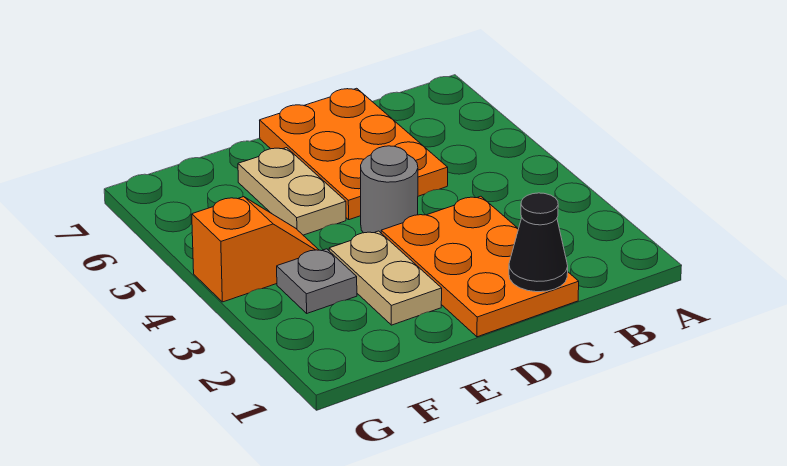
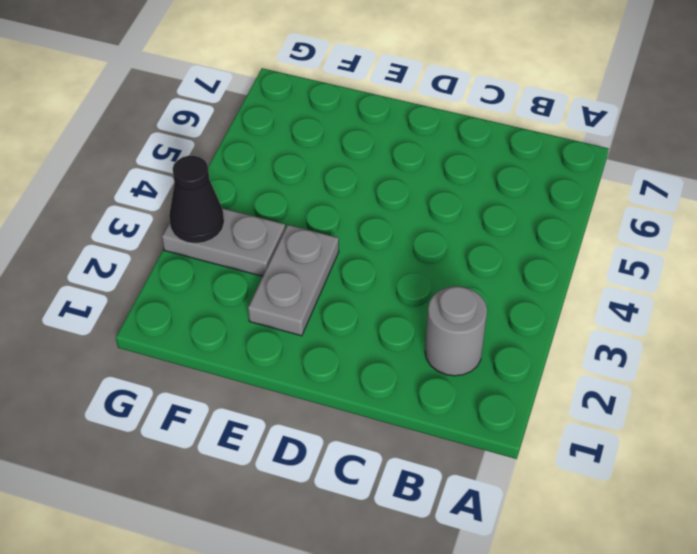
grey 1x1 round brick [425,286,487,376] -> grey 1x1 round brick moved to [361,146,418,233]
grey 1x2 plate [248,225,339,336] -> tan 1x2 plate [329,231,442,325]
grey 1x2 plate [162,208,285,276] -> grey 1x1 plate [277,249,357,313]
black 1x1 cone [169,156,224,243] -> black 1x1 cone moved to [509,193,568,292]
none -> orange 2x3 plate [381,196,579,337]
none -> orange 2x3 plate [260,88,448,220]

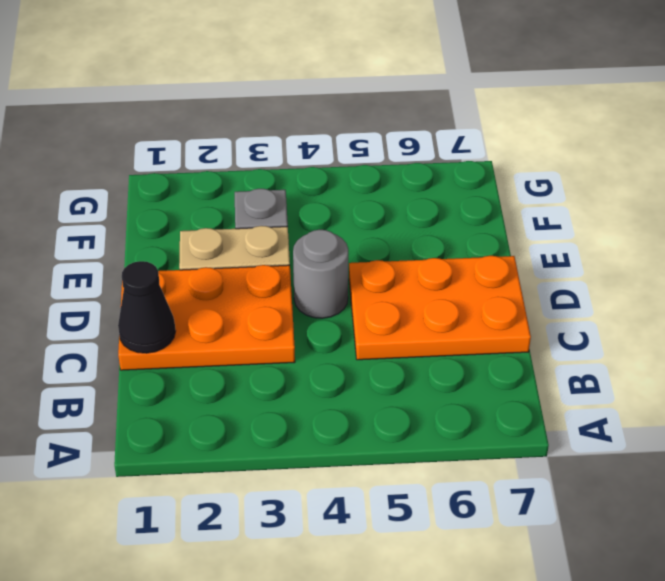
none -> tan 1x2 plate [238,148,346,235]
none -> orange 1x2 slope [192,197,318,302]

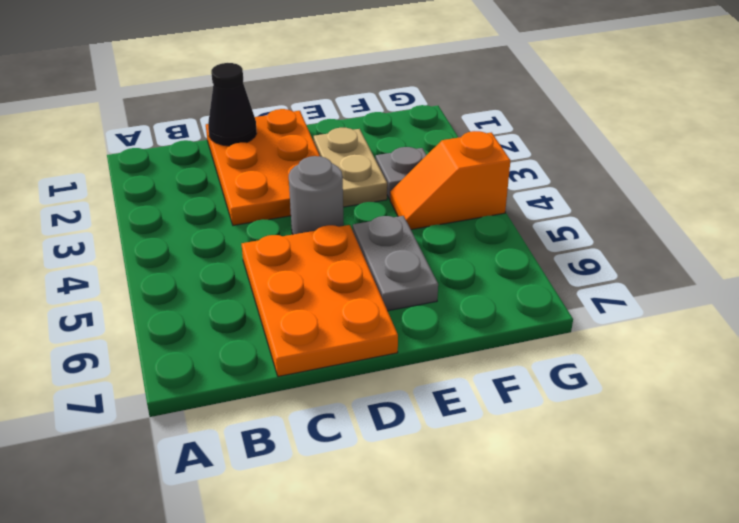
grey 1x2 plate [353,216,438,311] -> tan 1x2 plate [238,148,346,235]

